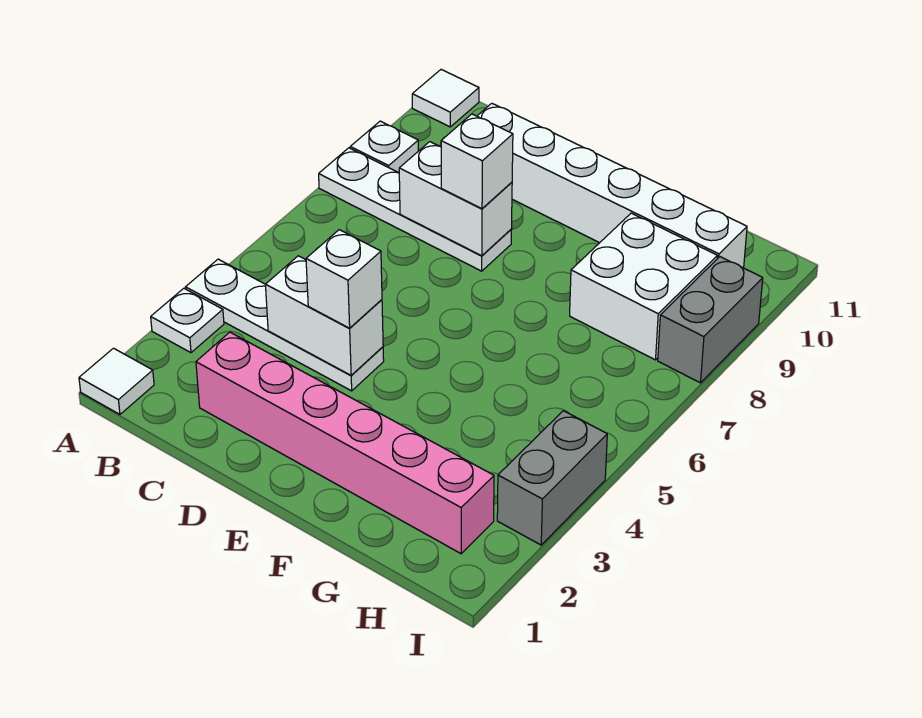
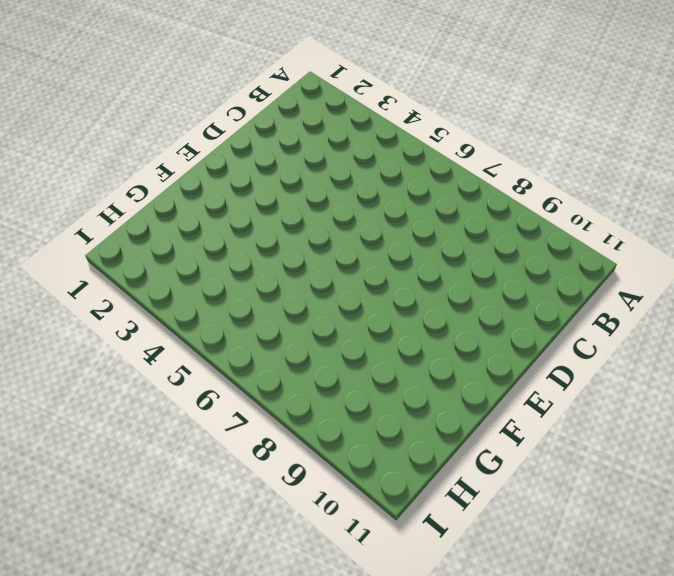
none -> white 1x1 tile [79,348,154,414]
none -> white 1x1 plate [151,288,224,353]
none -> white 1x4 plate [186,259,384,391]

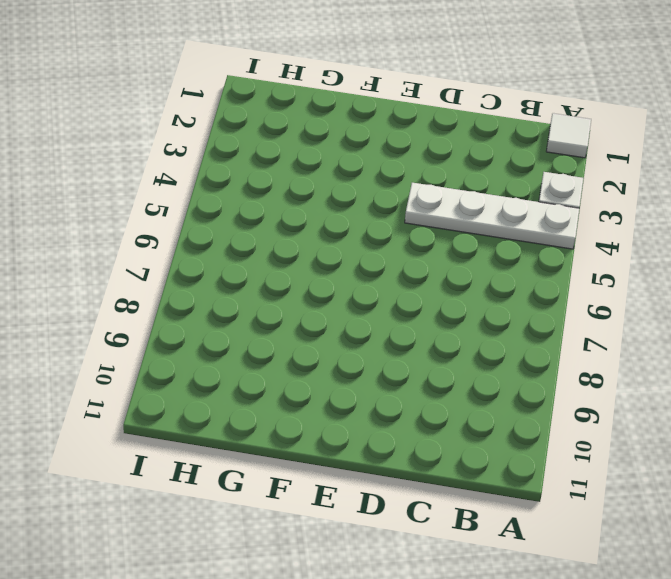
none -> white 1x4 plate [319,148,512,271]
none -> white 1x1 plate [350,121,418,172]
none -> white 1x1 tile [412,70,479,127]

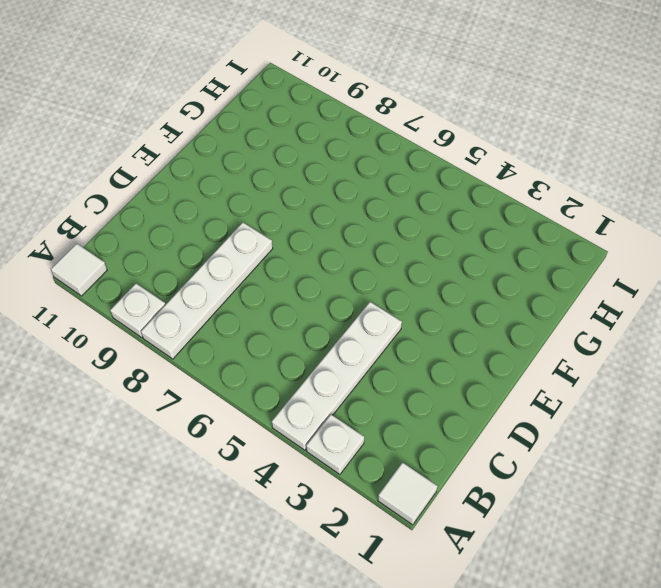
none -> pink 1x6 brick [196,332,494,554]
none -> white 1x6 brick [477,103,747,268]
none -> white 2x2 brick [570,213,718,360]

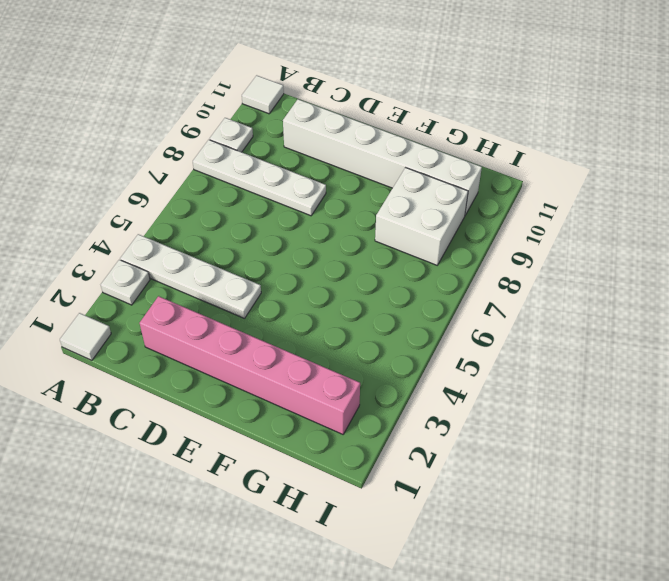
none -> grey 1x2 brick [497,411,607,545]
none -> grey 1x2 brick [658,257,763,383]
none -> white 1x2 brick [265,256,383,375]

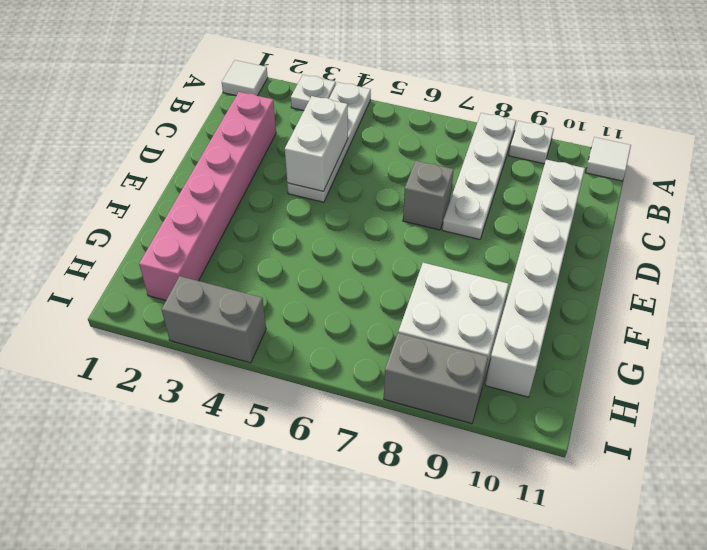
grey 1x1 brick [403,161,454,230] -> none
none -> white 1x2 brick [399,142,512,256]
none -> white 1x1 brick [306,230,382,328]
none -> white 1x1 brick [441,114,513,209]

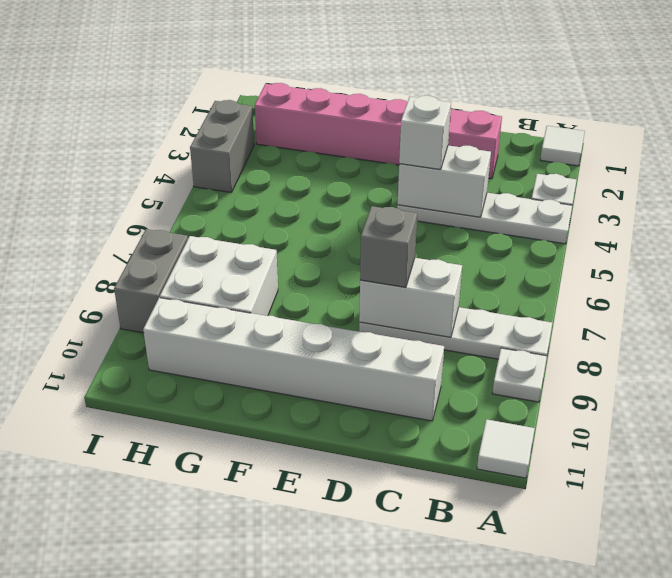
grey 1x1 brick [360,206,417,288] -> white 1x1 brick [441,114,513,209]

